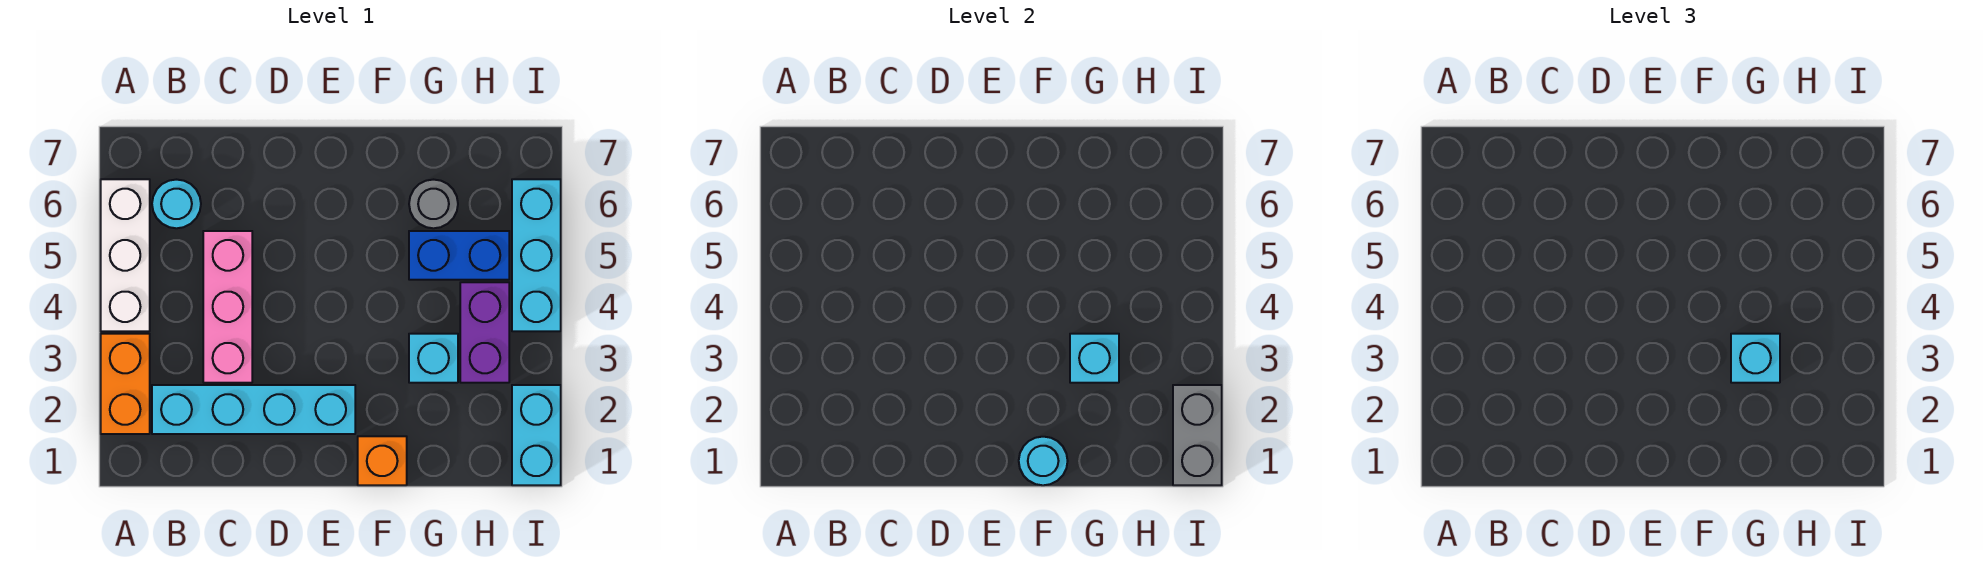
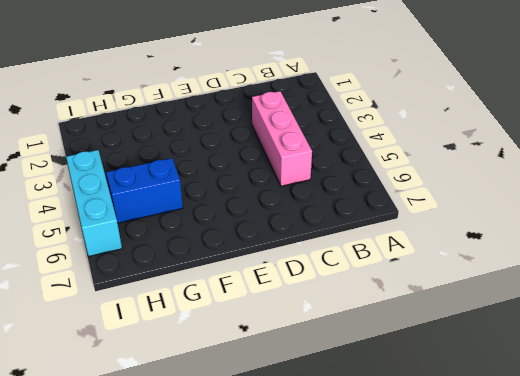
none -> orange 1x2 brick [101,334,150,434]
none -> white 1x3 brick [101,179,150,331]
none -> cyan 1x4 brick [152,385,355,434]

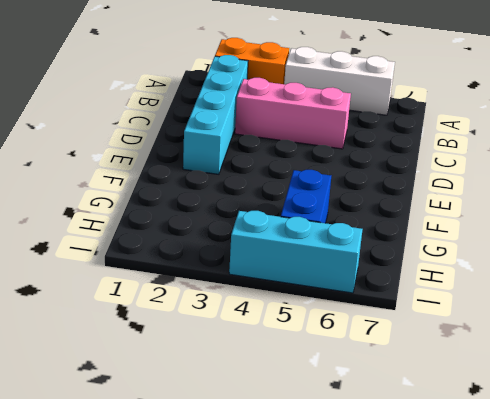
none -> cyan 1x1 round brick [152,180,201,228]
none -> orange 1x1 brick [358,436,407,485]
none -> cyan 1x1 brick [409,334,458,383]

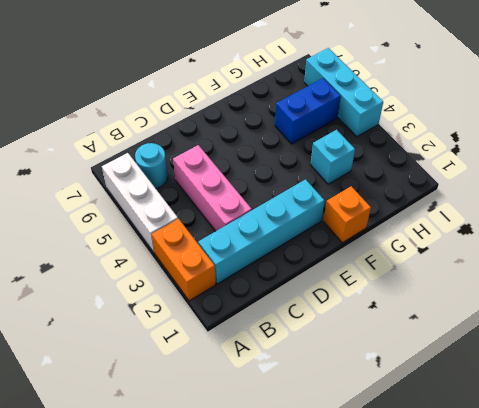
none -> grey 1x1 round brick [409,180,458,228]
none -> purple 1x2 brick [460,282,509,383]
none -> cyan 1x2 brick [512,385,561,485]

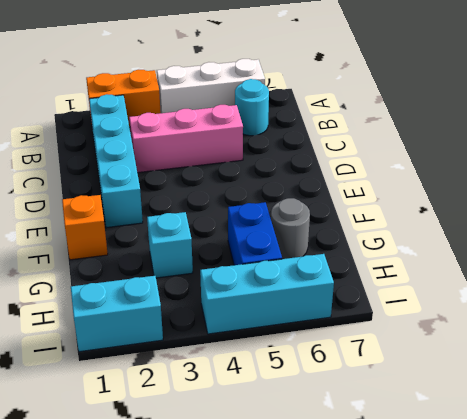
none -> purple 1x2 brick [460,282,509,383]
none -> cyan 1x1 round brick [1019,437,1068,485]
none -> cyan 1x1 brick [1070,334,1119,383]

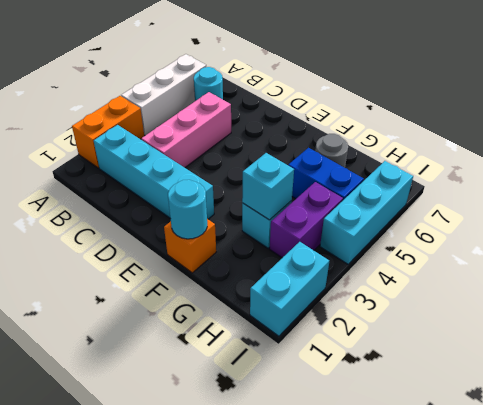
none -> grey 1x2 brick [1173,385,1222,485]
none -> cyan 1x1 brick [1731,334,1780,383]

